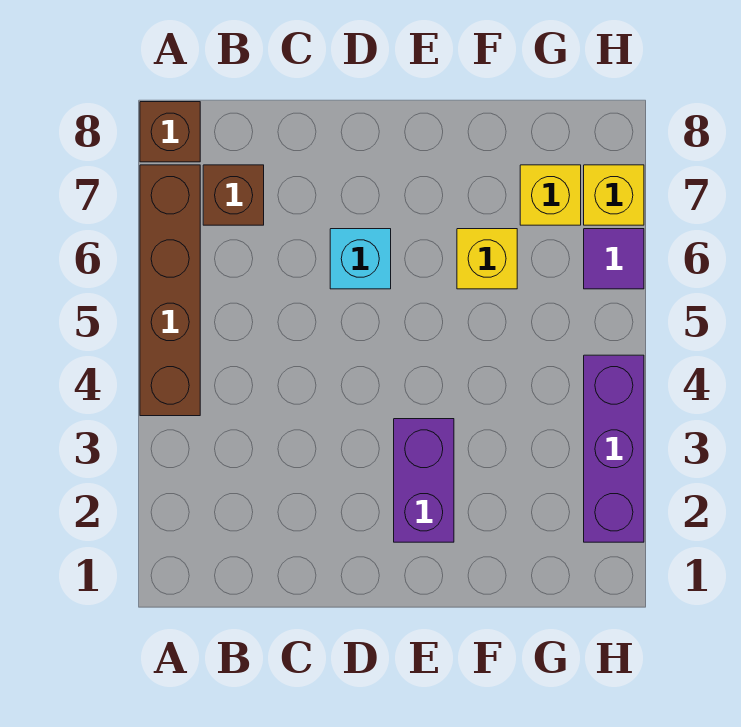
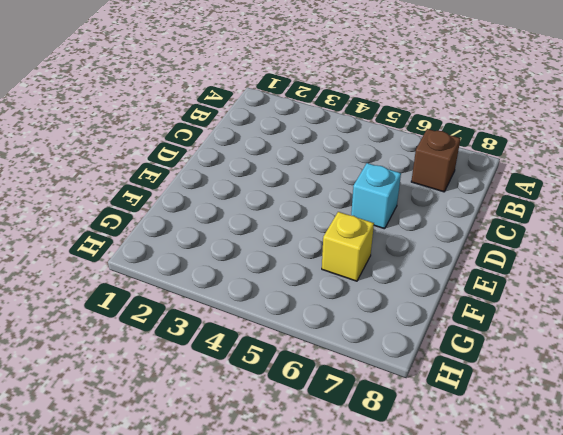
none -> brown 1x4 brick [140,165,200,416]
none -> brown 1x1 brick [140,102,200,162]

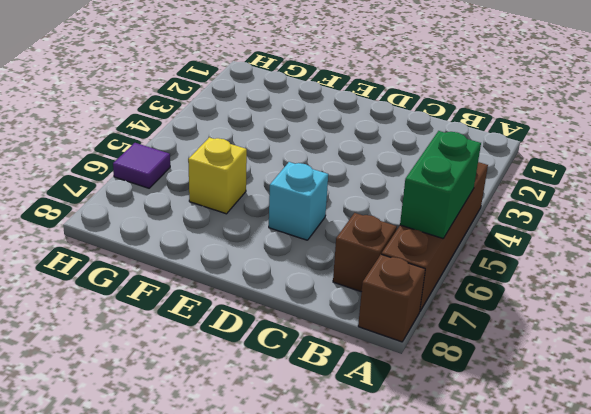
green 1x2 brick [400,131,481,238] -> none
none -> purple 1x2 brick [394,419,454,542]
none -> yellow 1x1 brick [520,165,581,225]

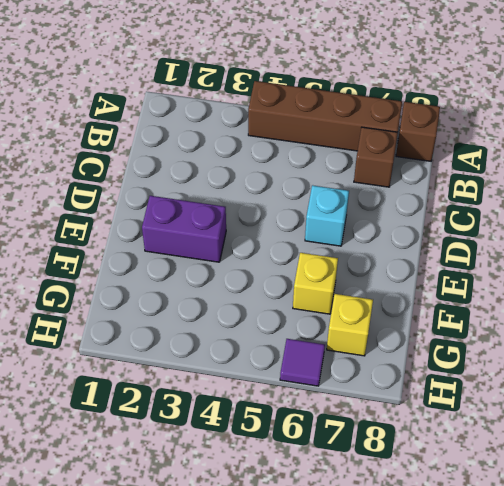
none -> purple 1x3 brick [584,355,644,542]
none -> yellow 1x1 brick [584,165,644,225]

